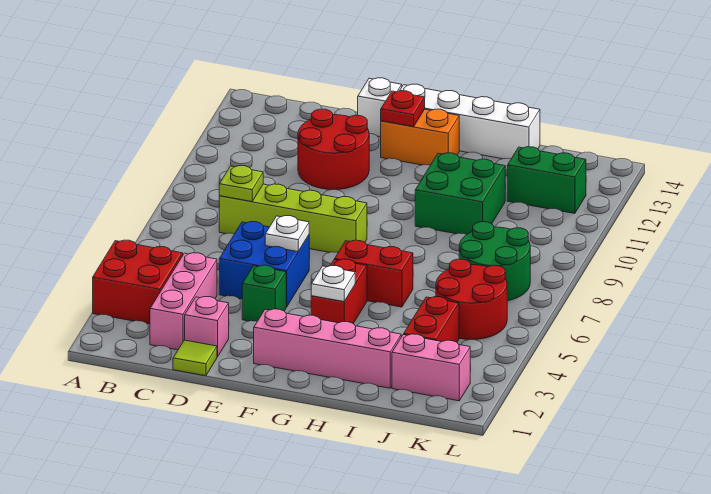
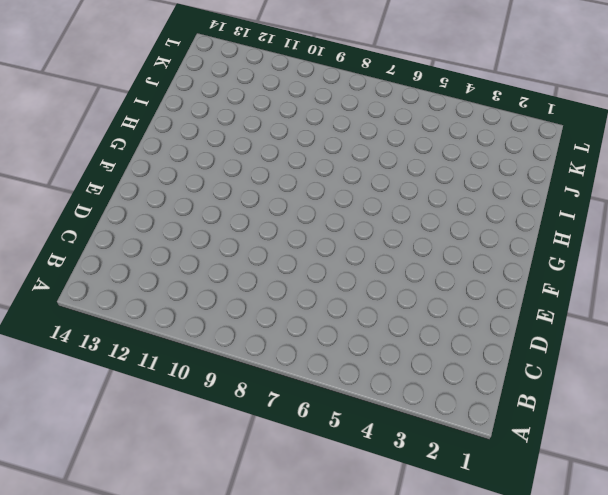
none -> red 2x2 brick [93,240,183,324]
none -> pink 1x3 brick [150,253,217,350]
none -> lime 1x4 brick [219,184,367,253]

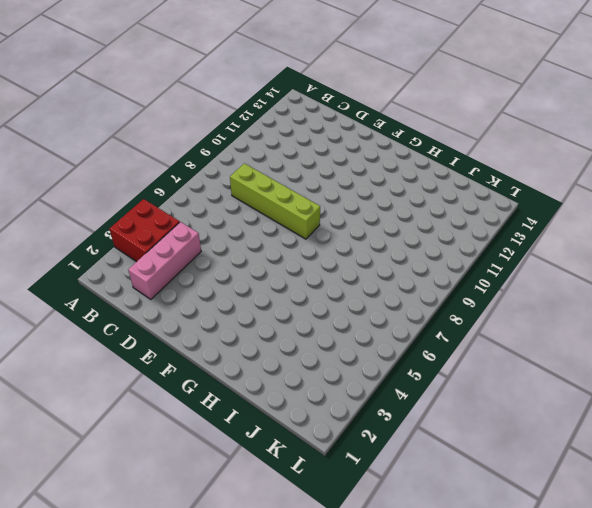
none -> lime 1x1 tile [173,340,217,376]
none -> pink 1x1 brick [185,297,229,357]
none -> blue 2x2 brick [219,222,309,307]

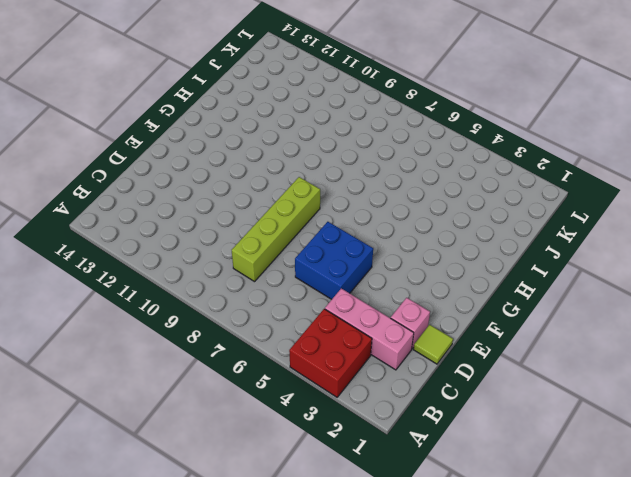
none -> red 2x2 round brick [298,109,369,190]
none -> green 1x1 brick [242,265,286,321]
none -> white 1x1 brick [358,78,402,137]

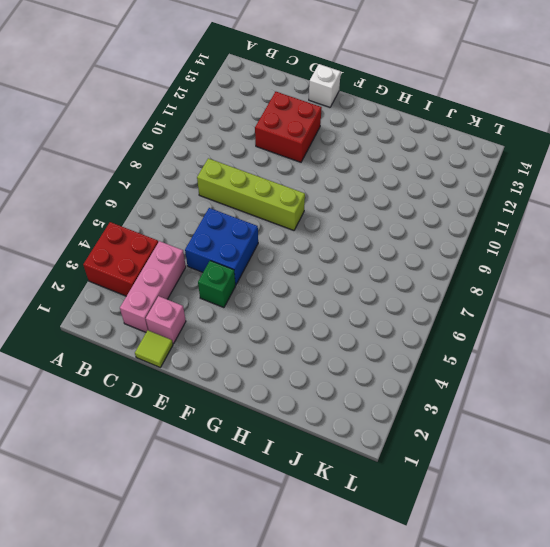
red 2x2 brick [255,92,322,162] -> red 2x2 round brick [298,109,369,190]
none -> pink 1x4 brick [254,309,401,388]
none -> orange 1x2 brick [381,109,459,165]
none -> white 1x4 brick [400,84,540,159]

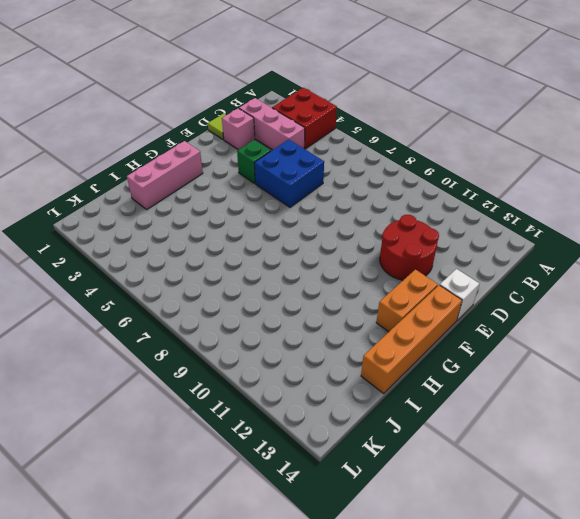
orange 1x4 brick [361,285,462,393] -> white 1x4 brick [400,84,540,159]
pink 1x3 brick [127,141,203,210] -> pink 1x4 brick [254,309,401,388]
none -> lime 1x4 brick [219,184,367,253]
none -> red 1x2 brick [311,259,367,324]
none -> red 1x2 brick [335,240,413,307]

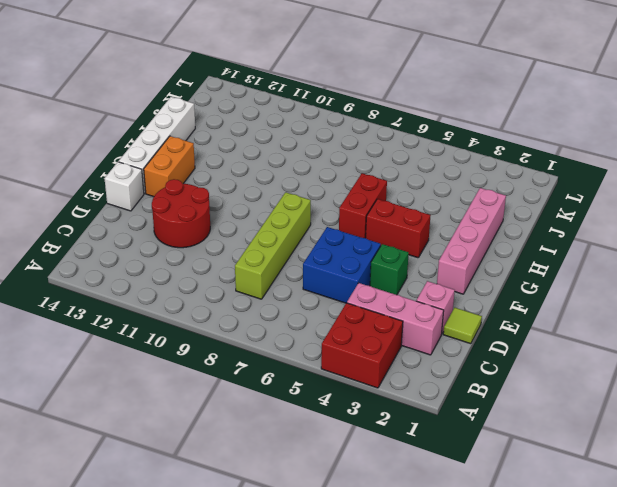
none -> green 2x2 brick [415,153,505,235]
none -> pink 1x2 brick [392,334,470,401]
none -> red 1x2 brick [404,297,459,342]

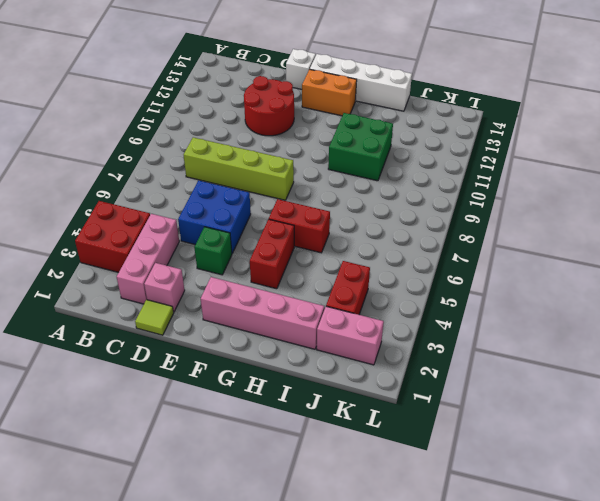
none -> red 2x2 round brick [436,259,507,340]
none -> green 2x2 round brick [459,222,530,301]
none -> green 1x2 brick [507,147,586,213]

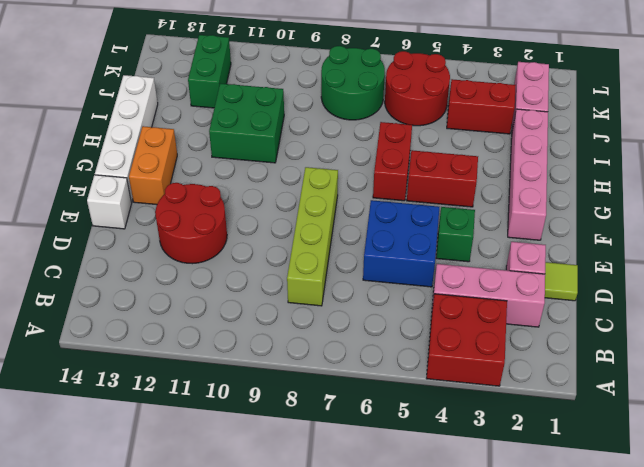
none -> lime 1x1 plate [219,166,263,202]
none -> white 1x1 plate [265,216,309,252]
none -> red 1x1 plate [381,91,425,127]

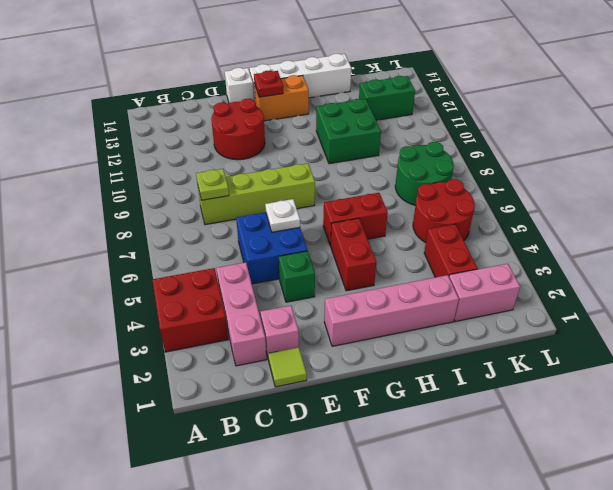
none -> white 1x1 plate [311,266,355,302]

